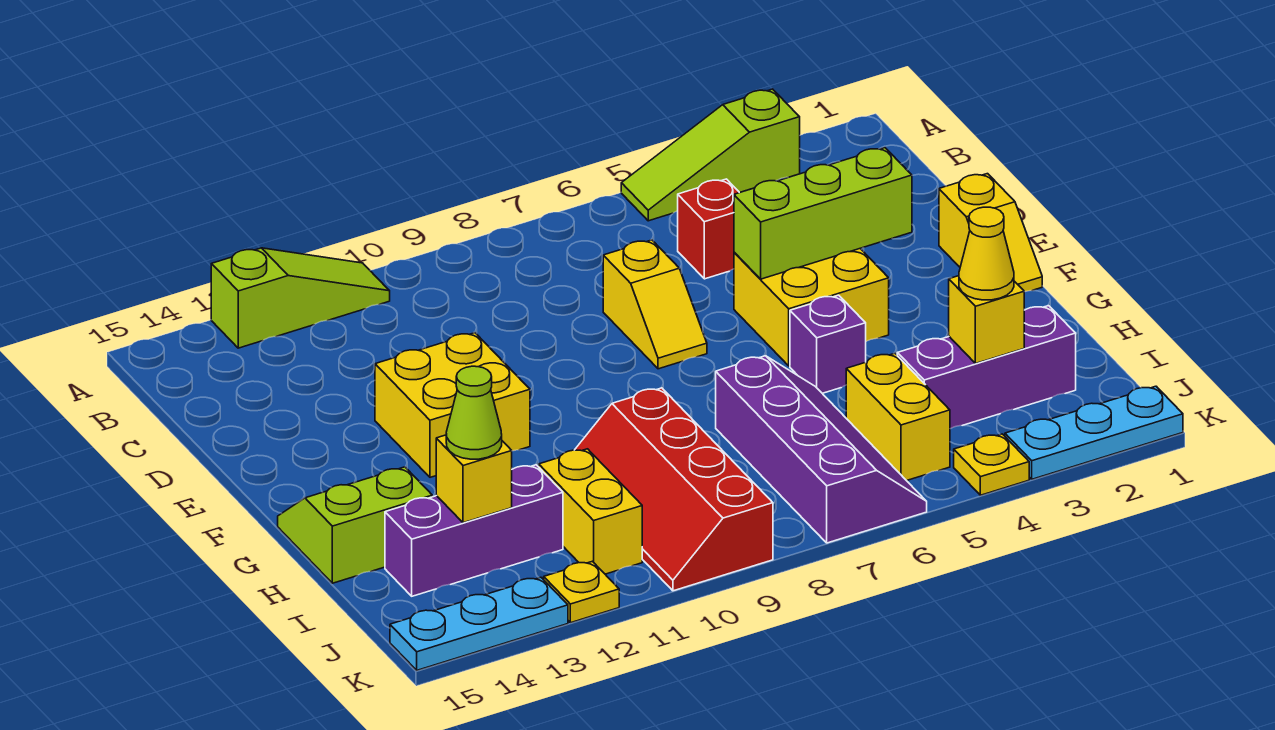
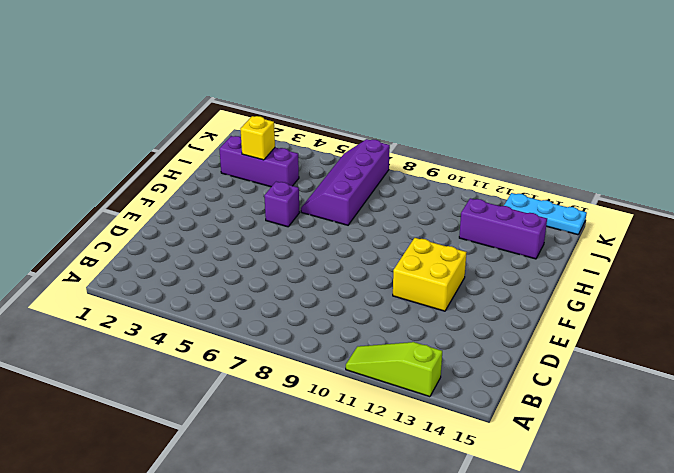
none -> lime 1x3 slope [621,89,800,221]
none -> red 1x1 brick [678,179,739,279]
none -> yellow 1x2 slope [603,240,707,369]

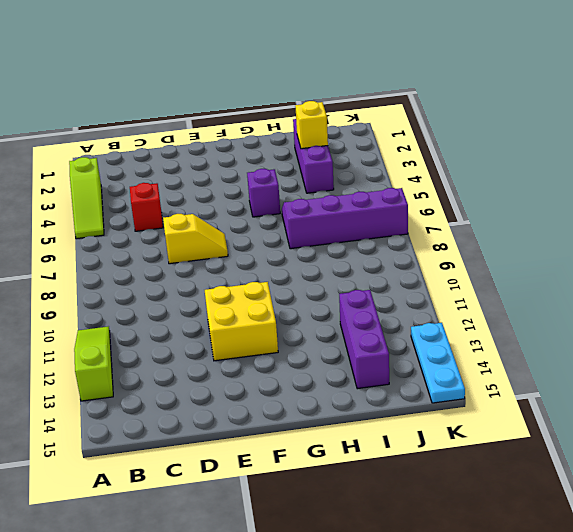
none -> yellow 1x2 slope [939,174,1042,292]
none -> yellow 2x2 brick [734,249,889,366]
none -> lime 2x2 slope [278,467,432,583]

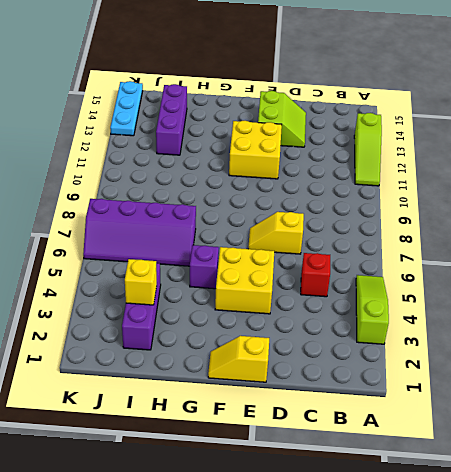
lime 2x2 slope [258,91,306,147] -> lime 2x2 slope moved to [278,467,432,583]
none -> red 2x4 slope [575,388,773,591]
none -> yellow 1x2 brick [846,353,950,481]
none -> yellow 1x2 brick [539,449,642,574]

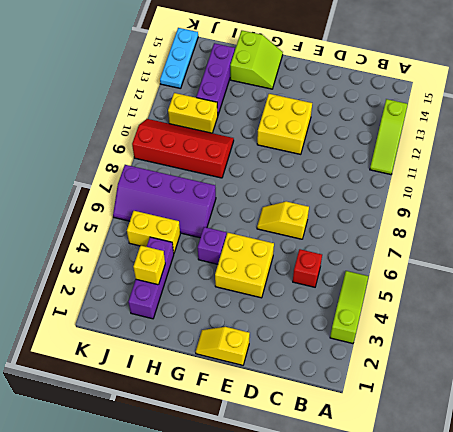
none -> cyan 1x3 plate [1005,386,1183,479]
none -> yellow 1x1 plate [954,434,1029,495]
none -> yellow 1x1 plate [544,561,619,623]

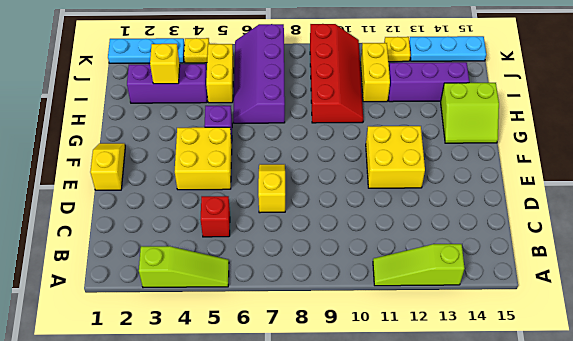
none -> lime 1x3 brick [734,148,912,279]
none -> yellow 1x1 brick [436,435,512,523]
none -> yellow 1x1 cone [959,207,1014,300]

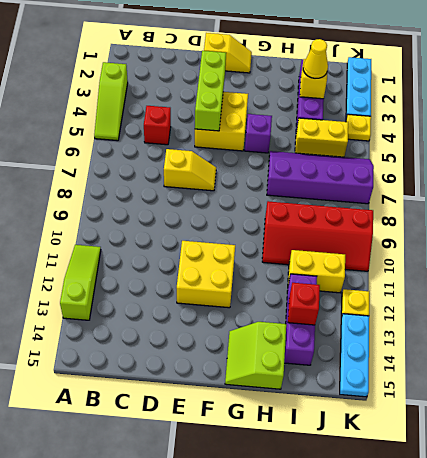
red 1x1 brick [288,283,320,325] -> yellow 1x1 brick [436,435,512,523]
none -> lime 1x1 cone [446,366,502,459]

